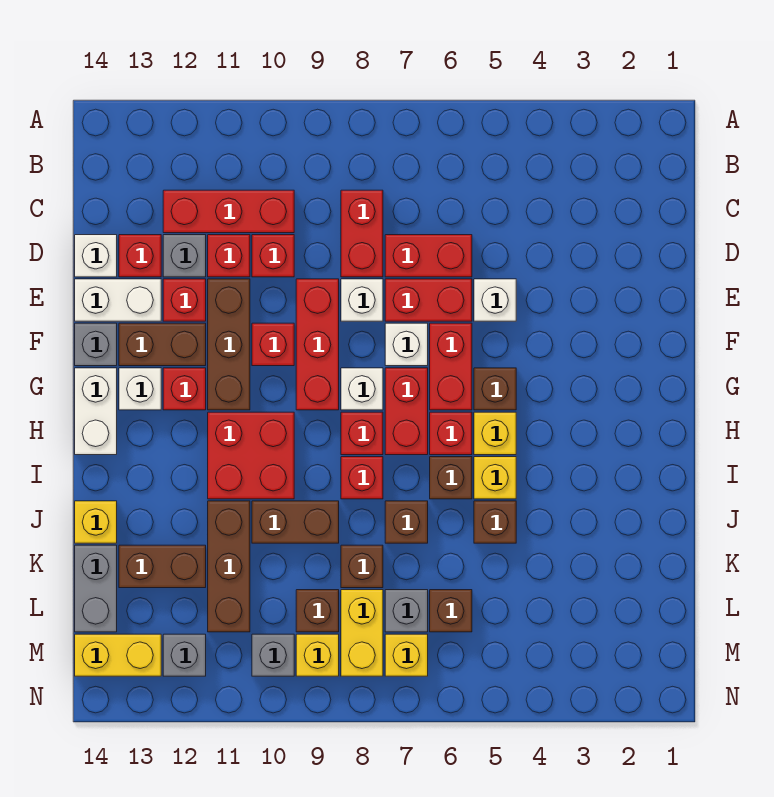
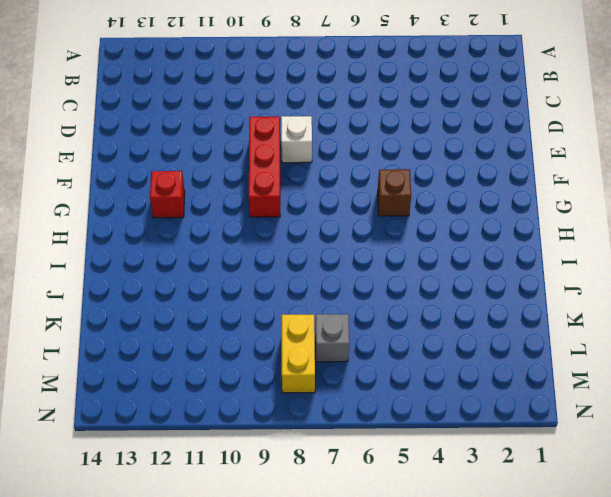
none -> red 1x2 brick [341,190,383,277]
none -> red 1x3 brick [163,190,294,233]
none -> red 1x2 brick [385,235,472,277]
none -> red 1x1 brick [252,235,294,277]

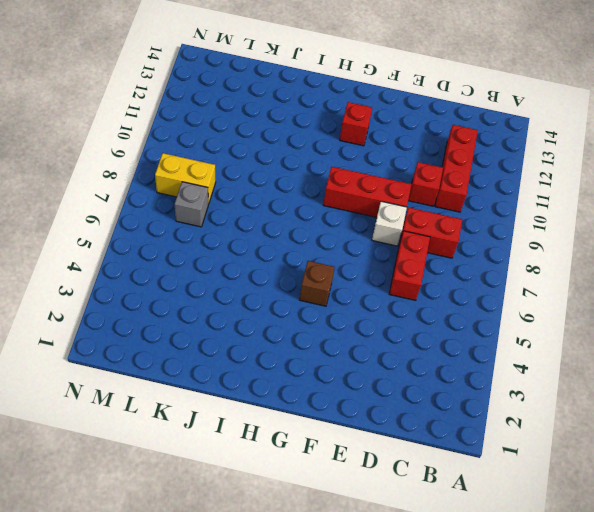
none -> red 1x1 brick [208,235,250,277]
none -> grey 1x1 brick [163,235,206,277]
none -> red 1x1 brick [119,235,161,277]
none -> white 1x1 brick [75,235,117,277]

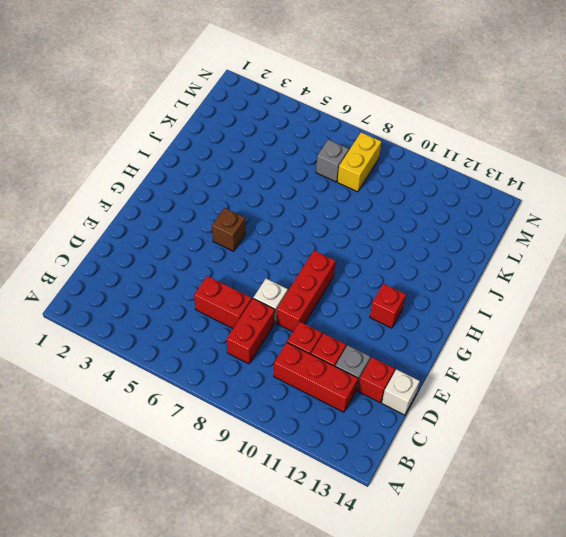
none -> white 1x1 brick [474,279,516,321]
none -> red 1x2 brick [385,279,472,321]
none -> brown 1x3 brick [208,279,250,410]
none -> red 1x1 brick [163,279,206,321]

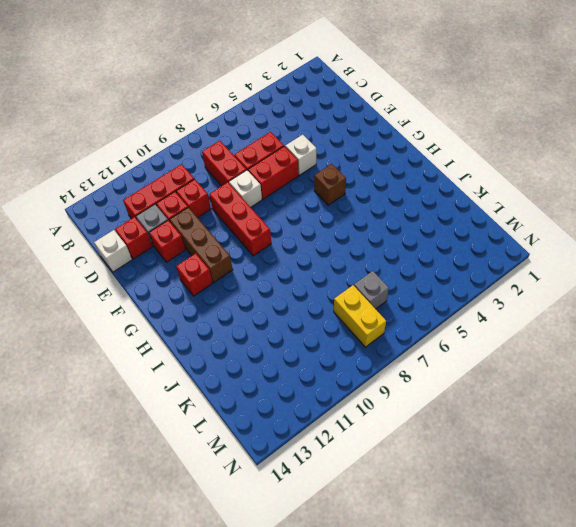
none -> white 1x2 brick [75,279,161,321]
none -> red 1x2 brick [430,323,472,410]
none -> white 1x1 brick [385,323,428,366]
none -> red 1x1 brick [252,323,294,366]

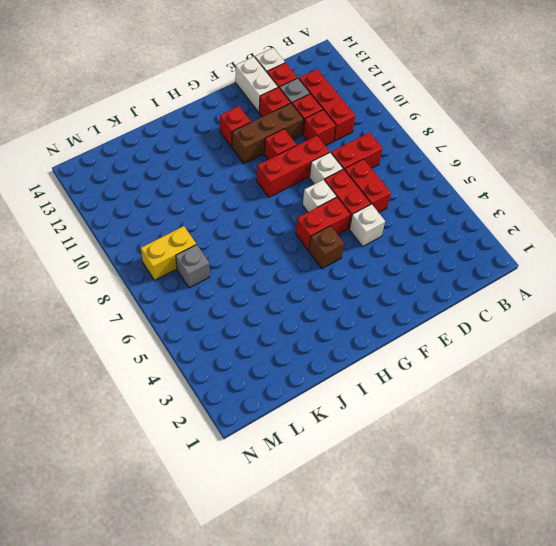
none -> brown 1x2 brick [119,323,206,366]
none -> grey 1x1 brick [75,323,117,366]
none -> red 1x2 brick [385,368,428,455]
none -> white 1x1 brick [341,368,383,410]

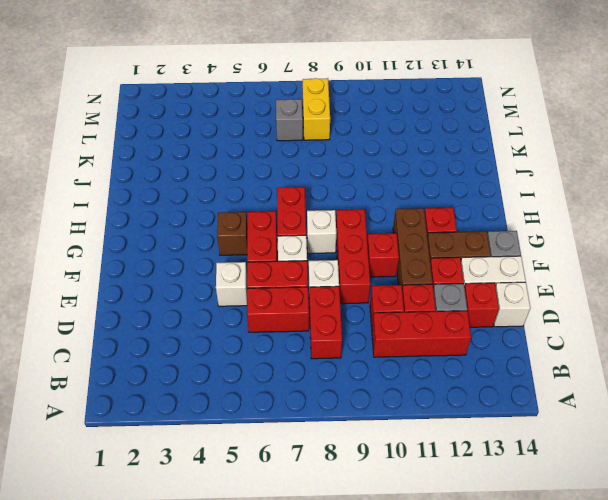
none -> white 1x1 brick [119,368,161,410]
none -> white 1x2 brick [75,368,117,455]
none -> yellow 1x1 brick [474,412,516,455]
none -> red 1x1 brick [430,412,472,455]

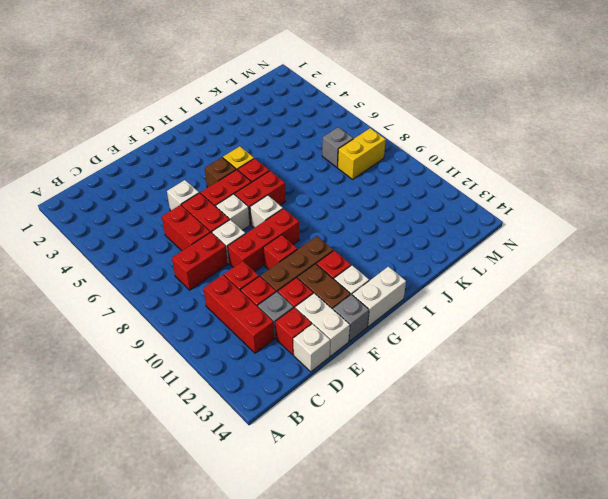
none -> red 1x1 brick [341,412,383,455]
none -> red 2x2 brick [208,412,294,499]
none -> yellow 1x1 brick [474,457,516,499]
none -> brown 1x1 brick [430,457,472,499]

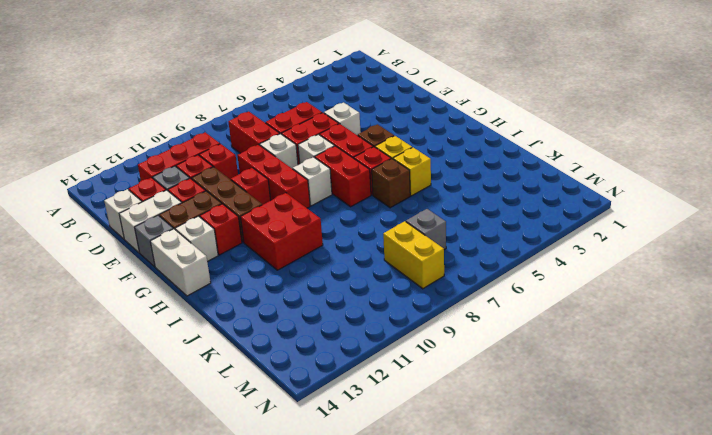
none -> red 1x1 brick [341,412,383,455]
none -> red 1x1 brick [341,457,383,499]
none -> brown 1x1 brick [474,501,516,543]
none -> brown 1x1 brick [385,501,428,543]

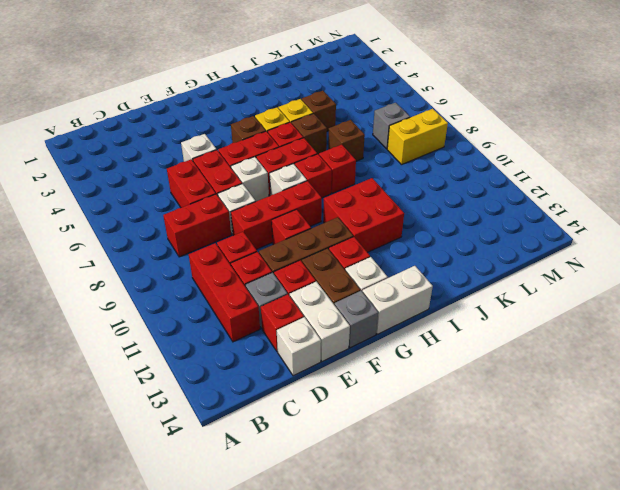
none -> brown 1x2 brick [252,501,339,543]
none -> brown 1x3 brick [208,501,250,632]
none -> yellow 1x1 brick [75,501,117,543]
none -> brown 1x1 brick [341,545,383,588]

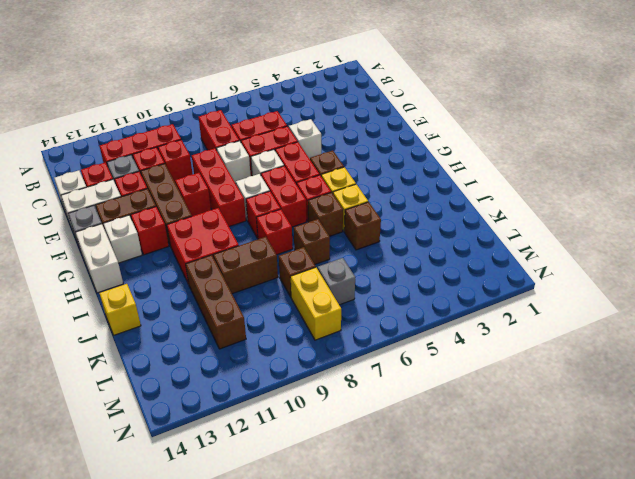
none -> brown 1x2 brick [119,545,206,588]
none -> grey 1x2 brick [75,545,117,632]
none -> brown 1x1 brick [430,590,472,632]
none -> brown 1x1 brick [296,590,339,632]

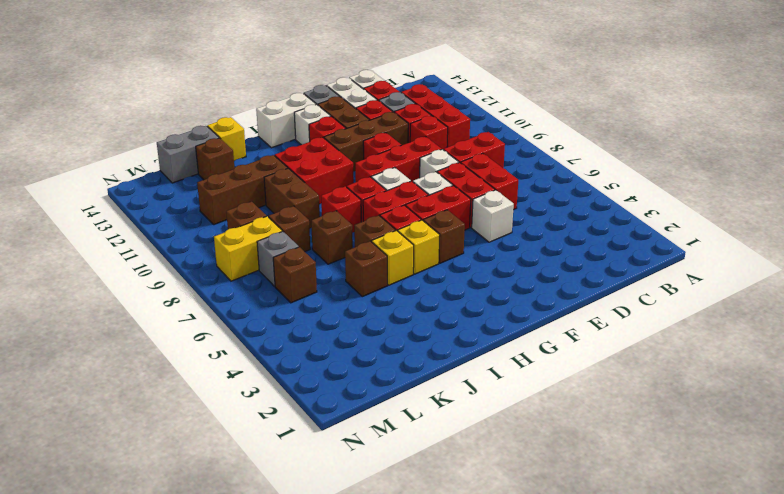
brown 1x1 brick [196,138,234,180] -> brown 1x2 brick [119,545,206,588]
none -> yellow 1x1 brick [385,634,428,676]
none -> yellow 1x1 brick [296,634,339,676]
none -> grey 1x1 brick [252,634,294,676]
none -> grey 1x1 brick [163,634,206,676]

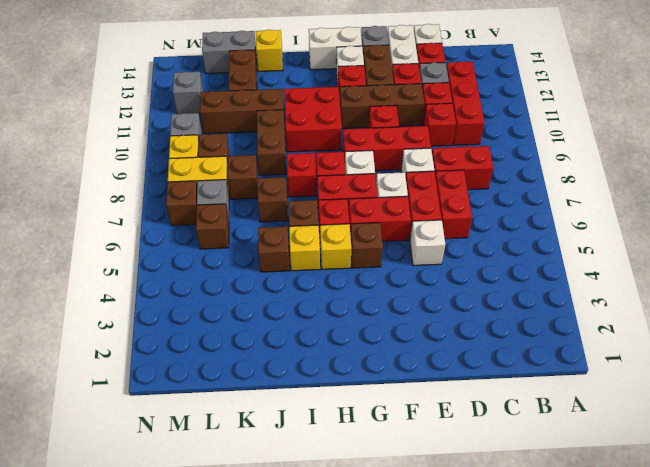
brown 1x1 brick [166,181,197,226] -> yellow 1x1 brick [385,634,428,676]
none -> yellow 1x2 brick [75,634,161,676]

